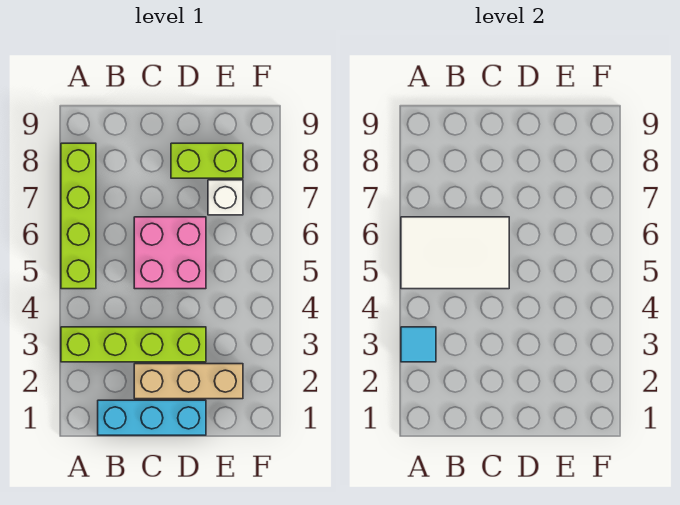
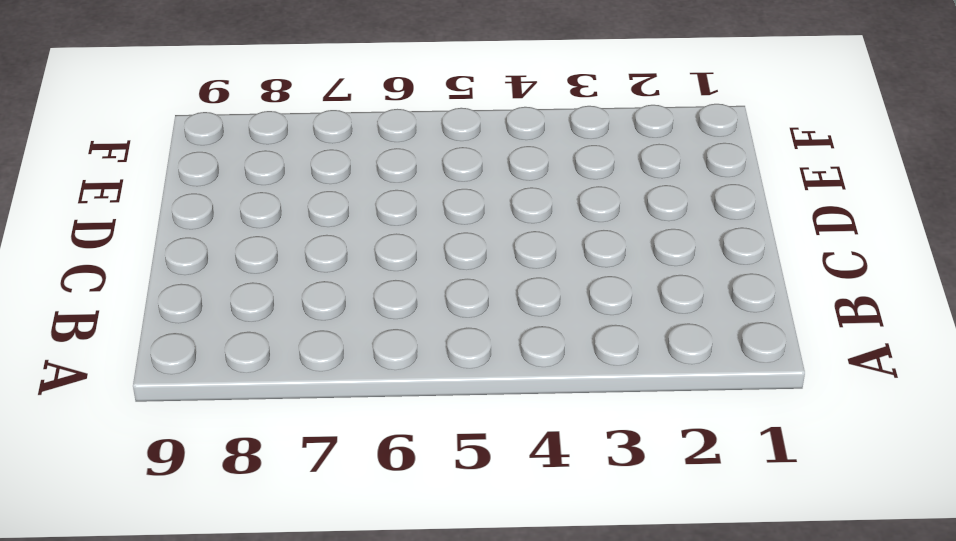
none -> lime 1x4 brick [61,327,206,362]
none -> lime 1x4 brick [61,143,96,289]

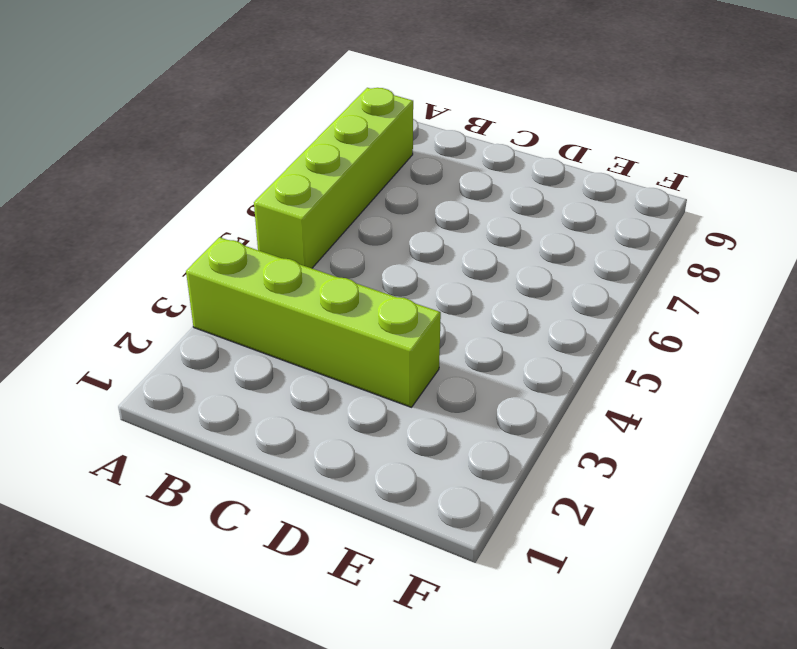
none -> cyan 1x3 brick [98,400,206,435]
none -> tan 1x3 brick [134,364,243,399]

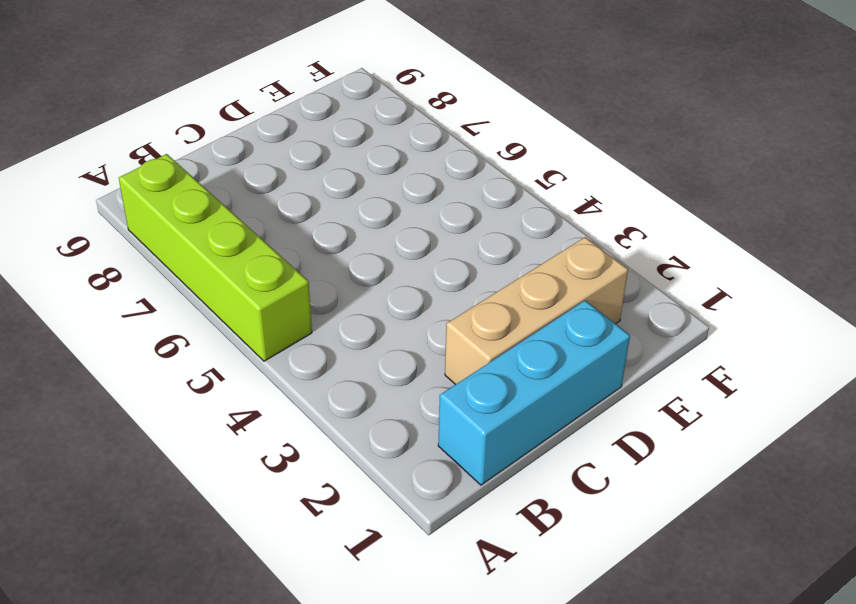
none -> lime 1x4 brick [61,327,206,362]
none -> pink 2x2 brick [134,217,206,289]

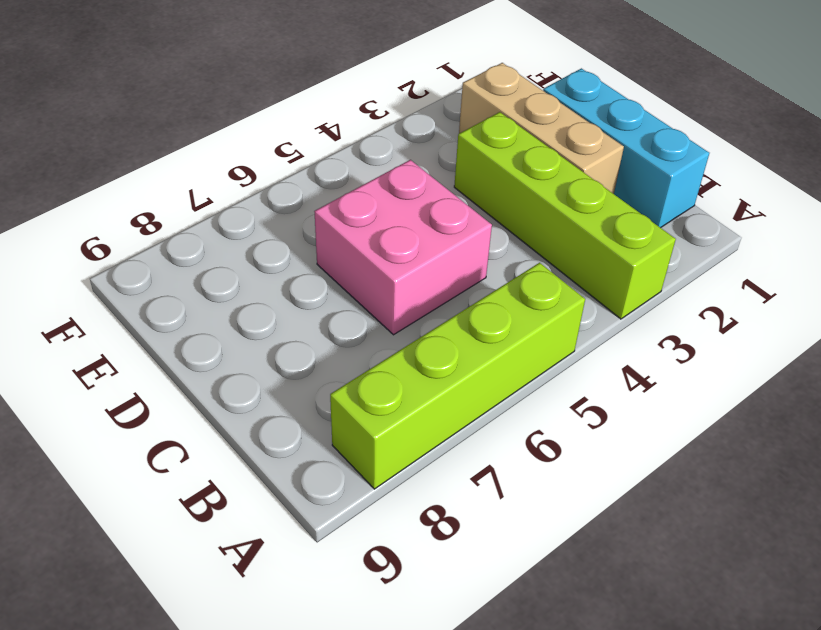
none -> lime 1x2 brick [171,143,243,178]
none -> white 1x1 brick [208,180,243,215]

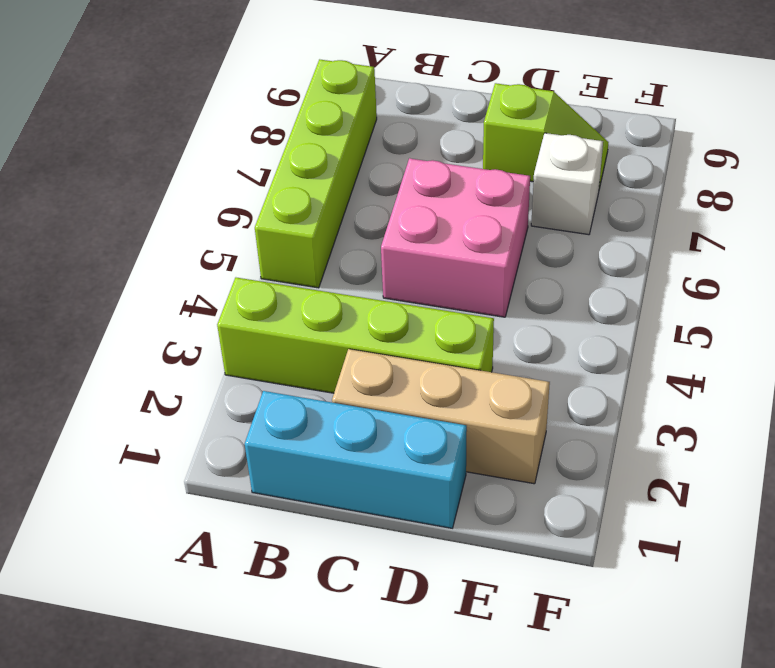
lime 1x2 slope [483,83,608,189] -> lime 1x2 brick [171,143,243,178]
none -> cyan 1x1 tile [401,327,436,362]
none -> white 2x3 tile [401,217,509,289]

